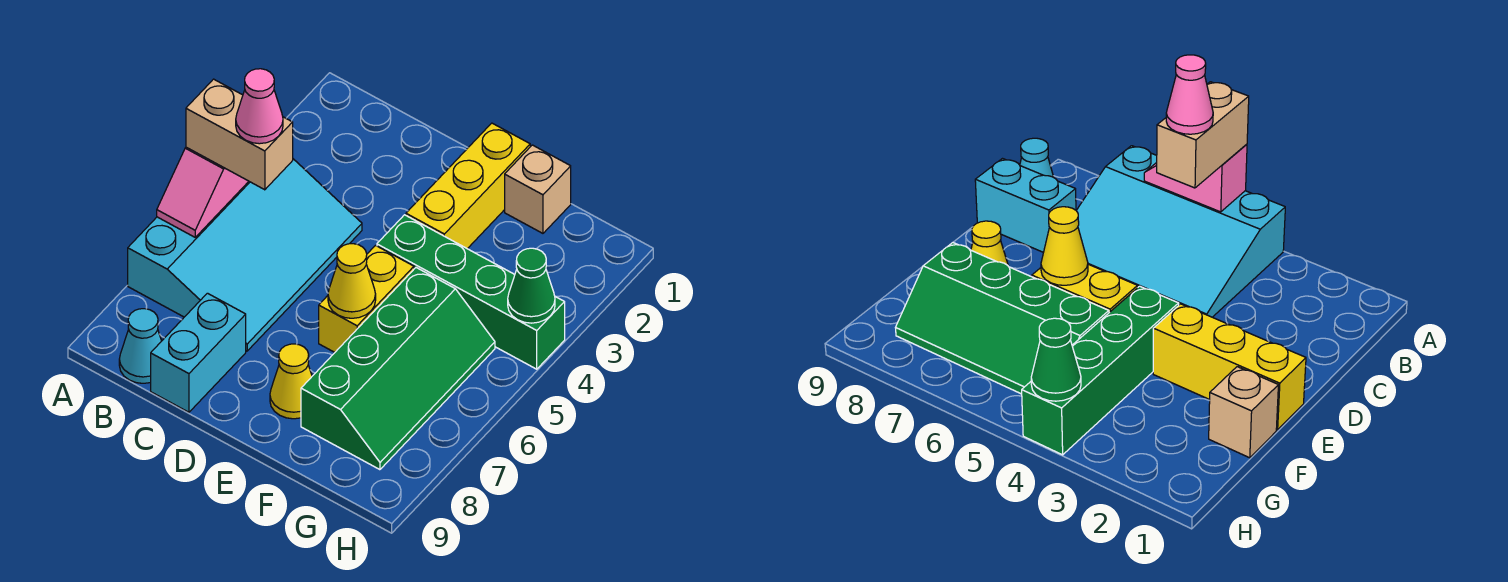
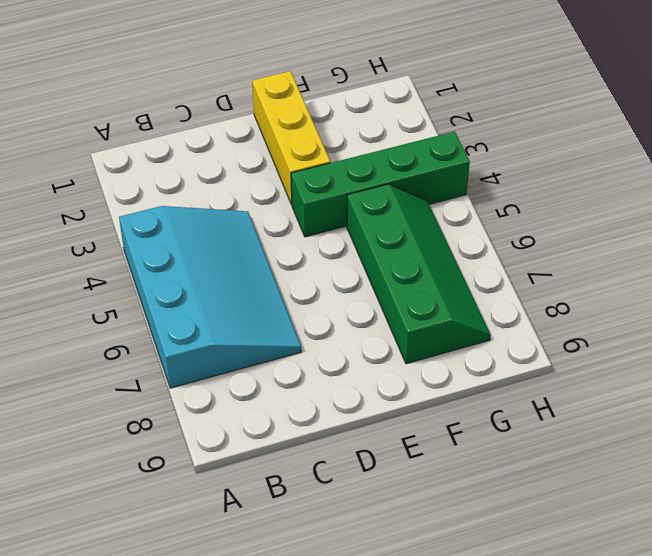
none -> cyan 1x1 cone [119,309,161,383]
none -> cyan 1x2 brick [151,293,246,412]
none -> yellow 1x2 brick [319,246,414,352]

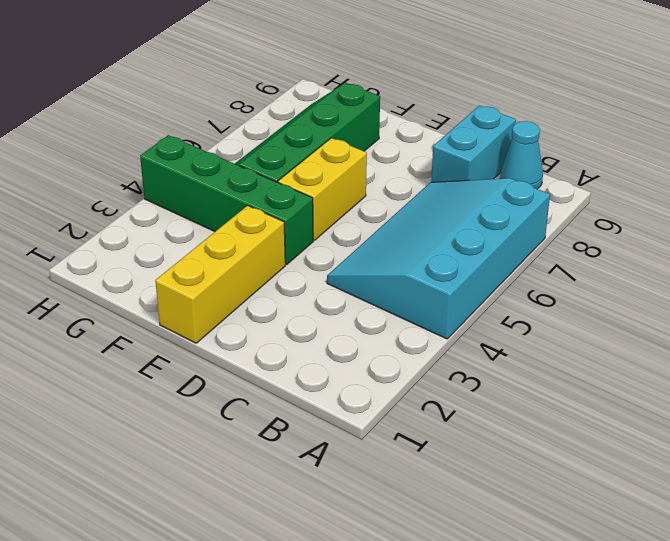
none -> yellow 1x1 cone [270,344,312,419]
none -> tan 1x1 brick [505,145,571,233]
none -> pink 1x2 slope [157,147,249,237]

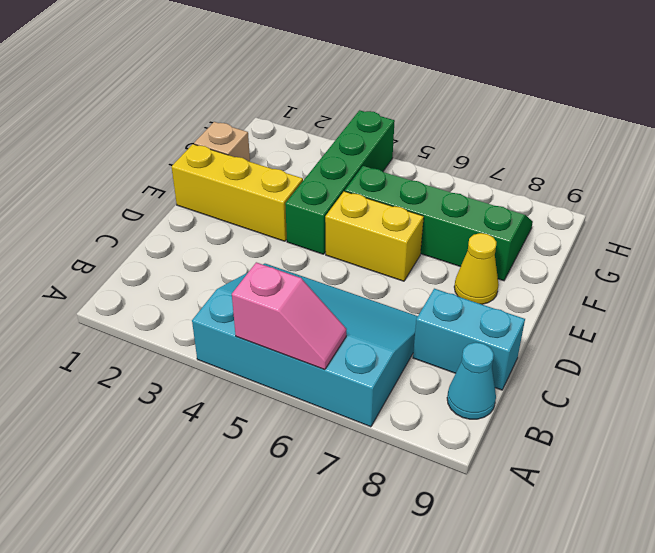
none -> yellow 1x1 cone [328,244,376,318]
none -> green 1x1 cone [508,248,555,323]
none -> tan 1x2 brick [186,79,293,190]

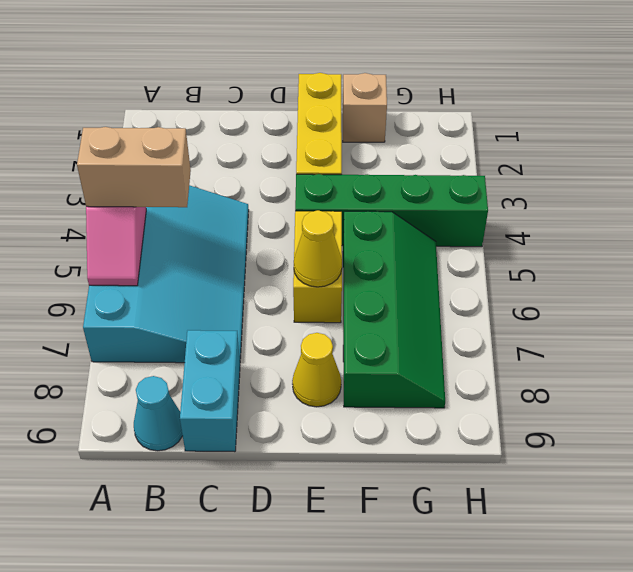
none -> green 1x1 cone [508,248,555,323]
none -> pink 1x1 cone [236,69,283,144]

